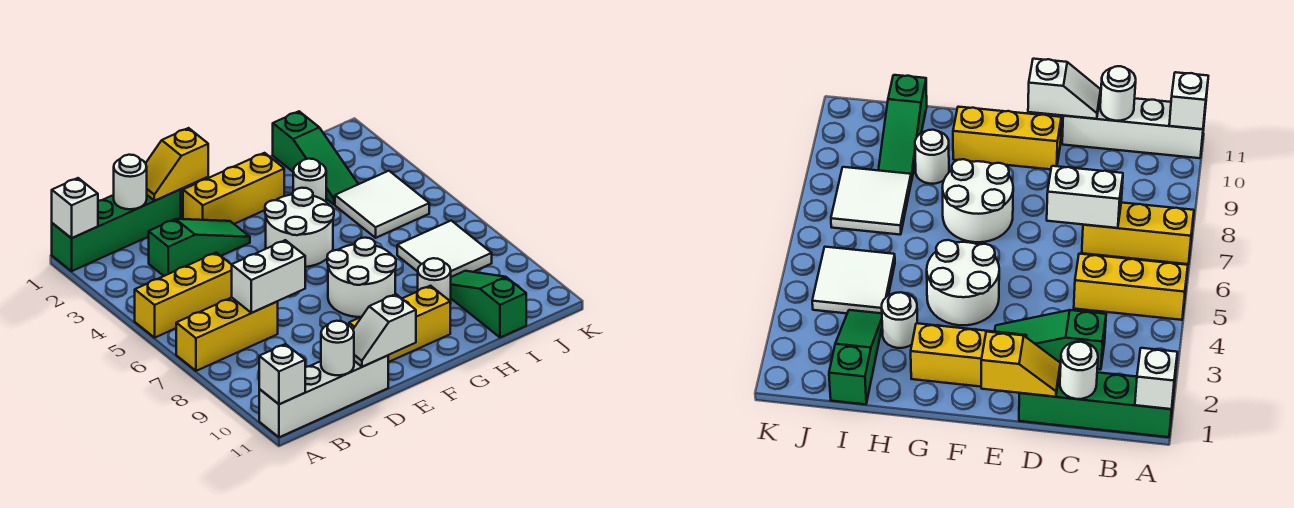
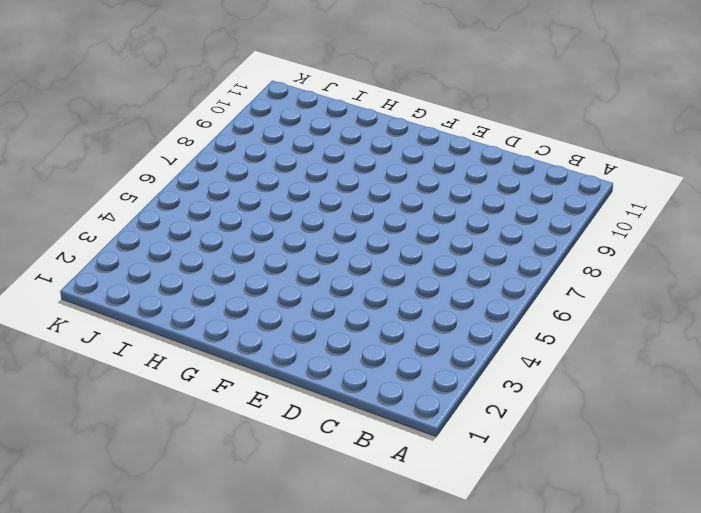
none -> green 1x4 brick [52,189,181,271]
none -> yellow 1x3 brick [135,253,232,338]
none -> yellow 1x3 brick [176,298,278,371]

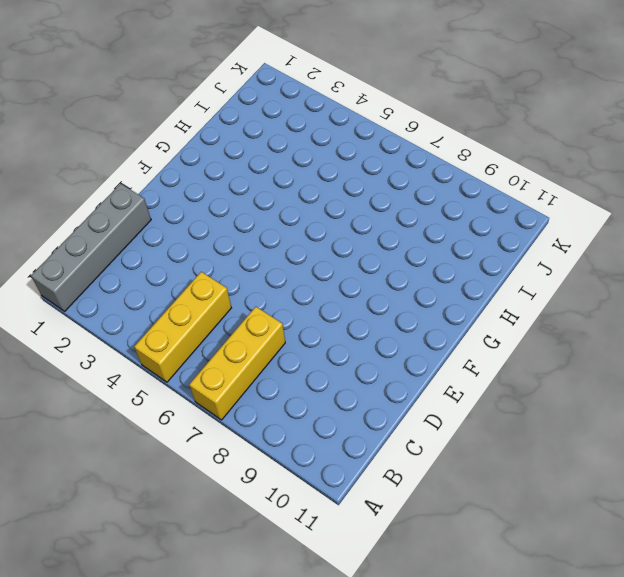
grey 1x4 brick [31,184,151,311] -> green 1x4 brick [52,189,181,271]
none -> white 1x4 brick [259,356,388,437]
none -> green 1x3 slope [149,219,250,276]
none -> yellow 1x3 brick [183,153,284,224]

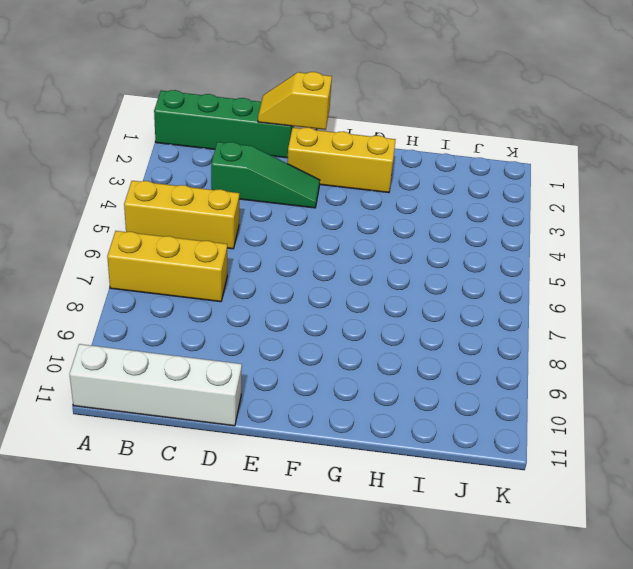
none -> yellow 1x3 brick [349,286,450,362]
none -> white 2x2 round brick [265,188,334,267]
none -> white 2x2 round brick [327,238,396,317]

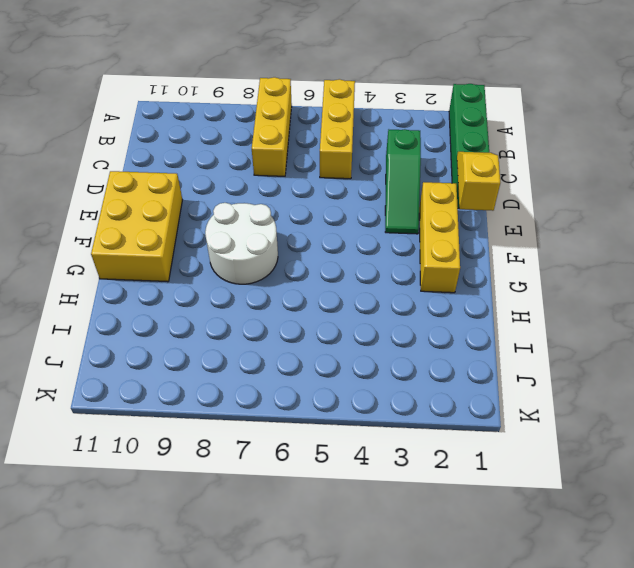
yellow 2x3 brick [91,171,182,282] -> yellow 1x3 brick [349,286,450,362]
none -> white 1x4 brick [259,356,388,437]
none -> white 2x2 round brick [265,188,334,267]
none -> white 1x1 round brick [293,159,326,202]

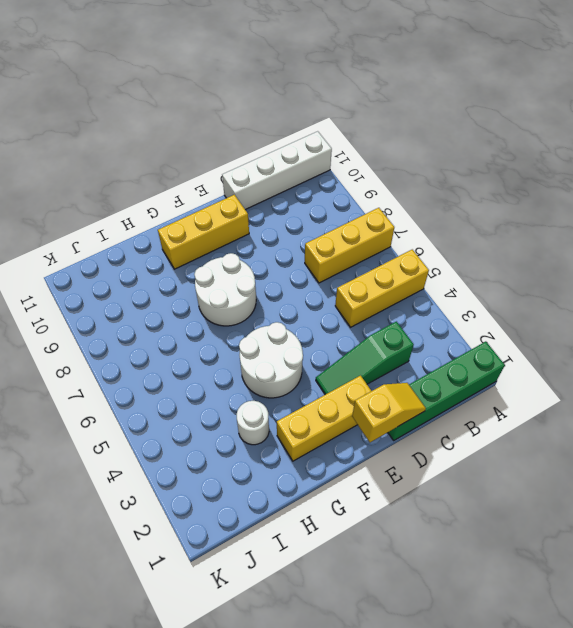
none -> white 1x1 round brick [418,258,451,303]
none -> green 1x3 slope [273,111,358,205]
none -> white 2x2 tile [335,171,429,238]

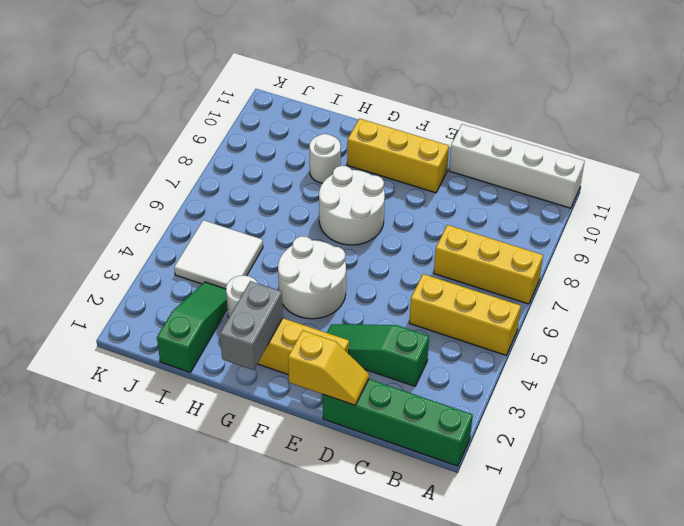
grey 1x2 brick [220,281,283,370] -> none
none -> white 2x2 tile [397,221,492,277]
none -> green 1x3 slope [451,271,526,338]
none -> white 1x1 brick [52,178,98,238]

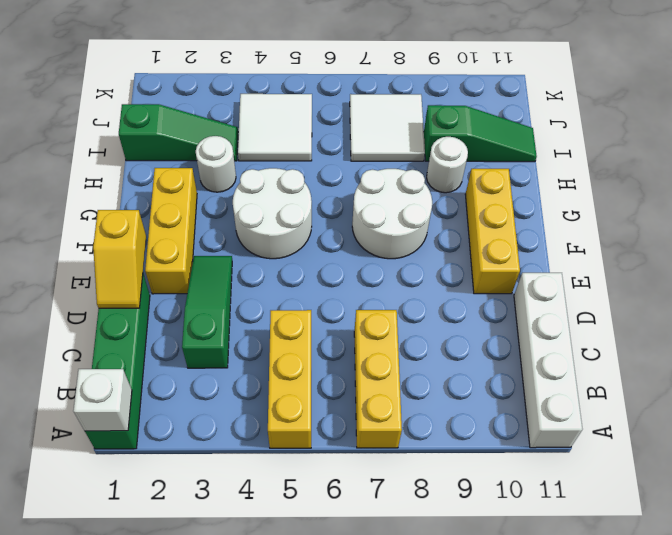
green 1x3 slope [424,105,537,162] -> green 1x3 slope turned to [451,271,526,338]
none -> white 1x1 brick [259,344,305,404]
none -> white 1x1 round brick [114,155,147,209]
none -> white 1x2 brick [232,240,305,313]

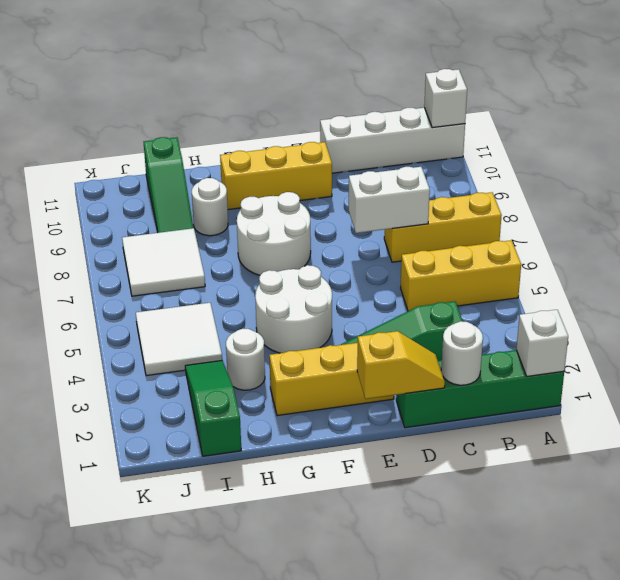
none -> white 1x1 round brick [321,321,354,375]
none -> white 1x2 slope [353,294,416,367]

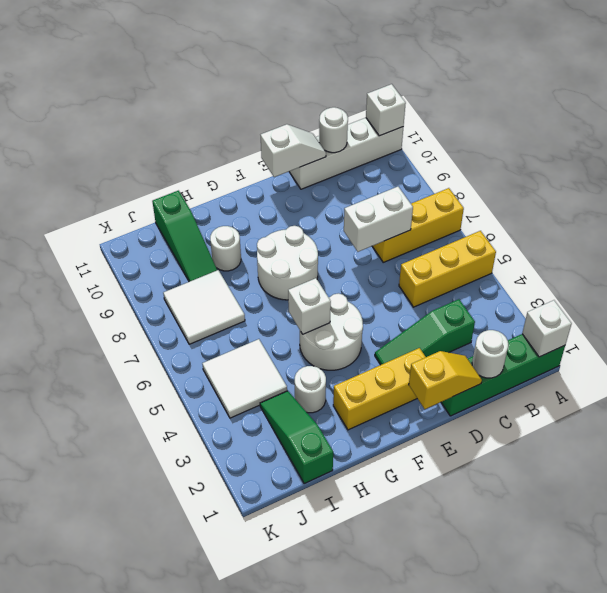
white 1x1 brick [288,278,331,334] -> none
none -> yellow 1x3 brick [349,286,450,362]

